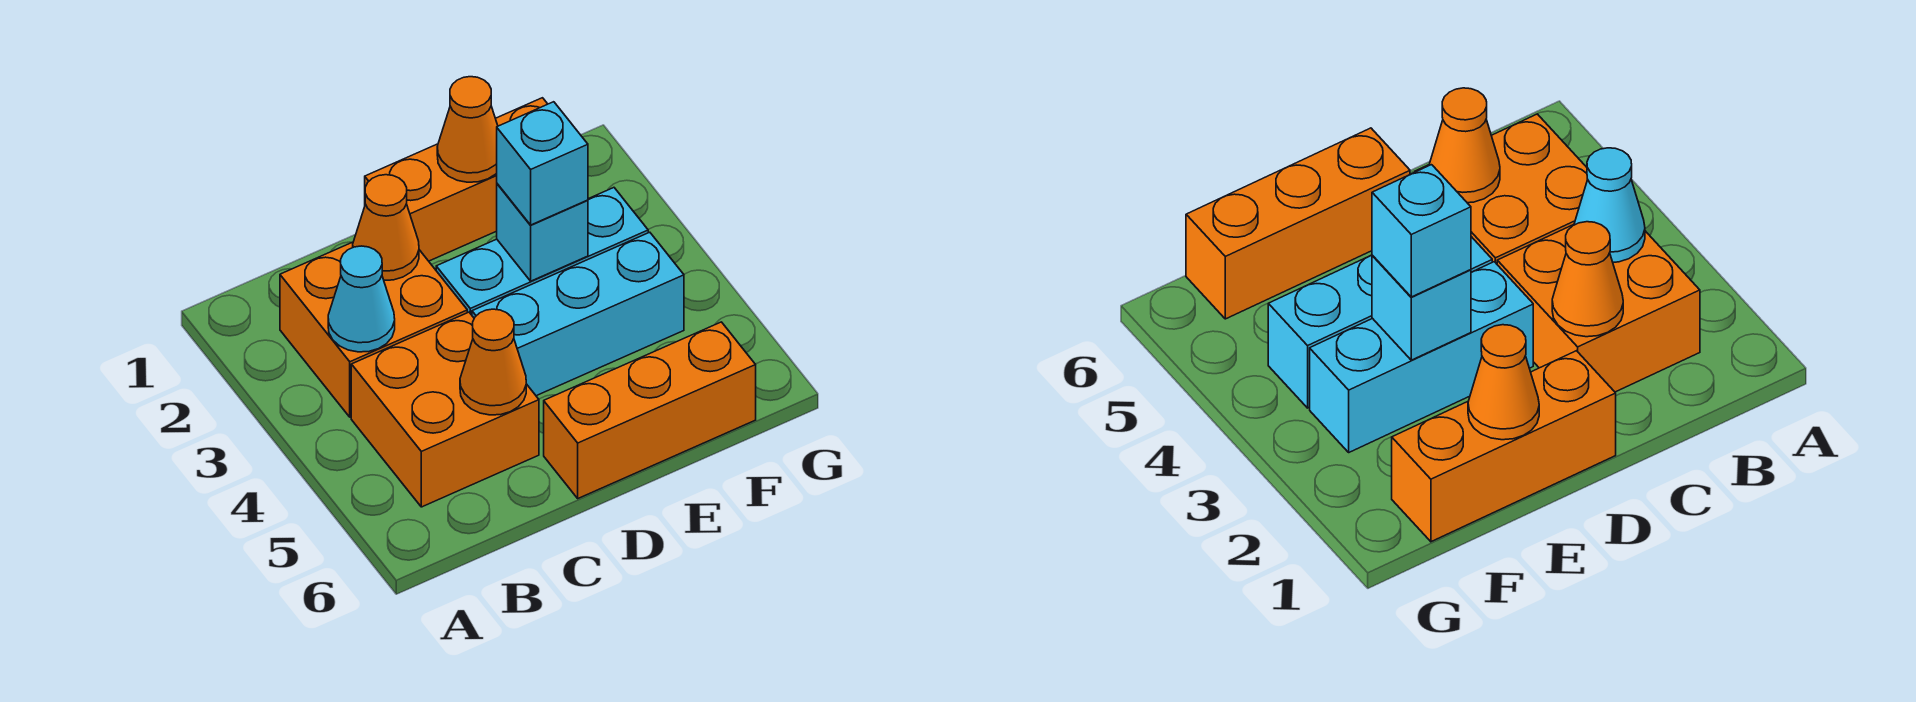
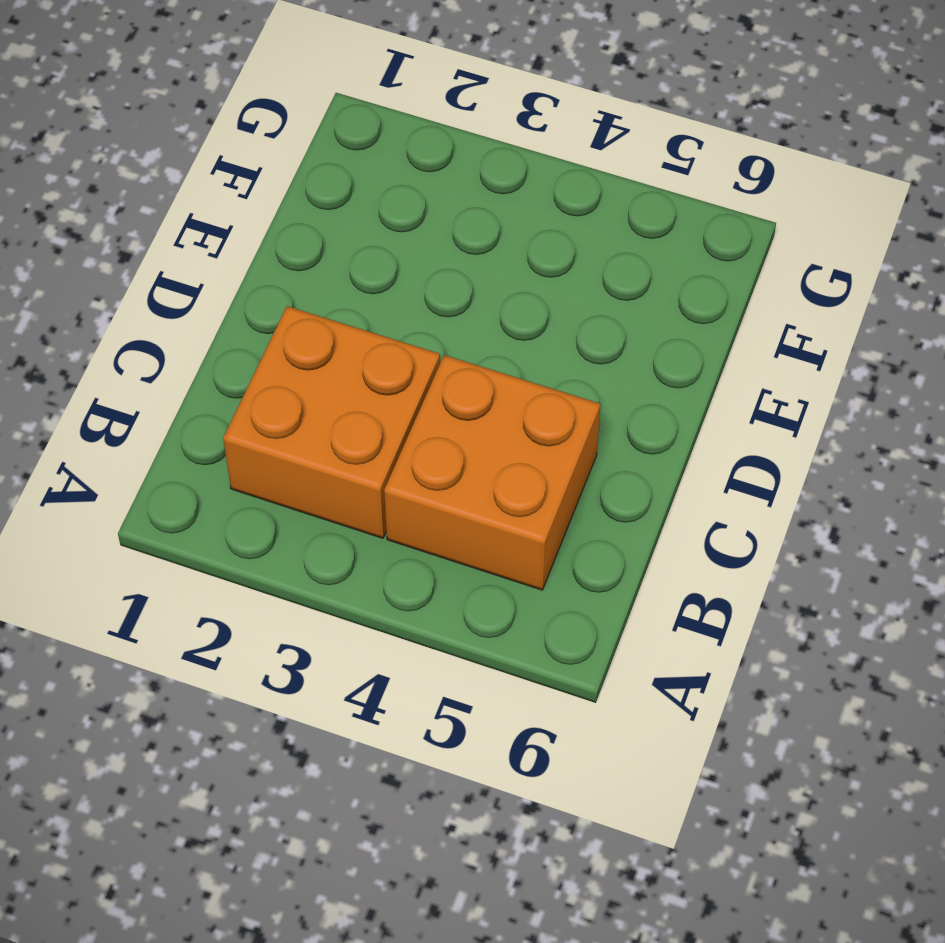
none -> orange 1x3 brick [365,98,547,261]
none -> cyan 1x3 brick [436,188,648,315]
none -> cyan 1x3 brick [472,232,684,396]

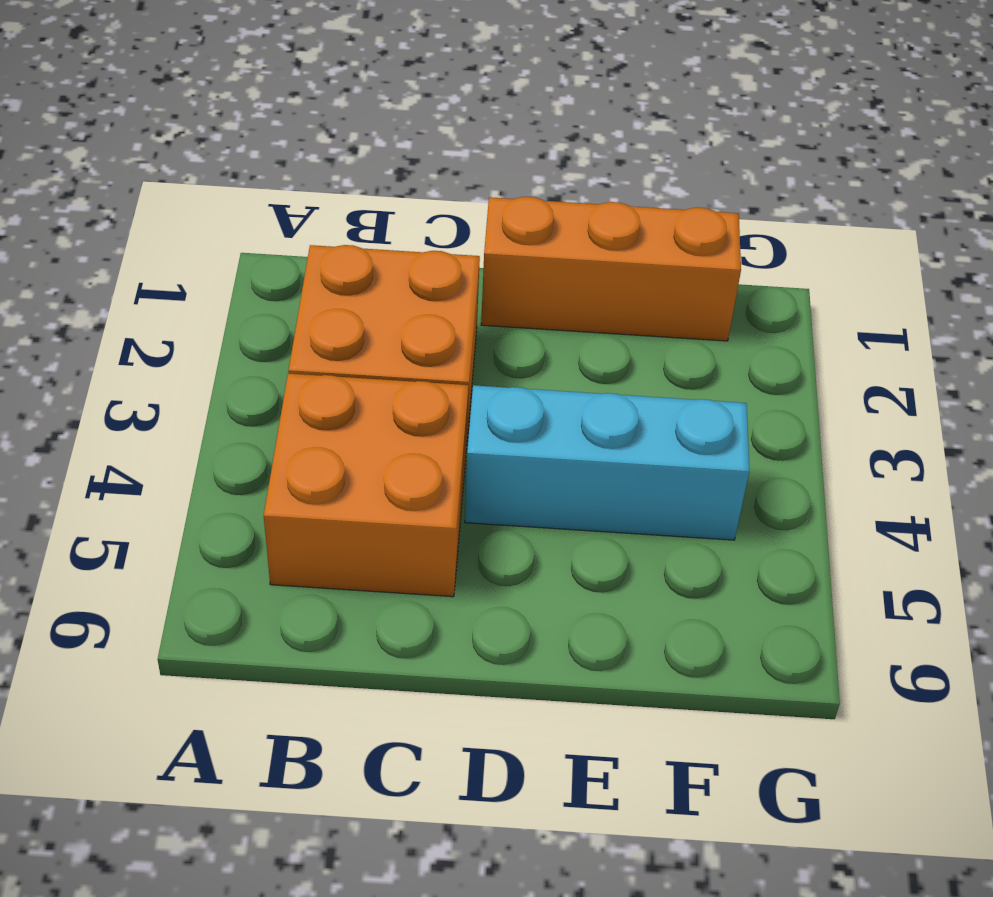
none -> cyan 1x3 brick [436,188,648,315]
none -> orange 1x3 brick [544,322,756,498]
none -> cyan 1x1 cone [328,246,395,352]

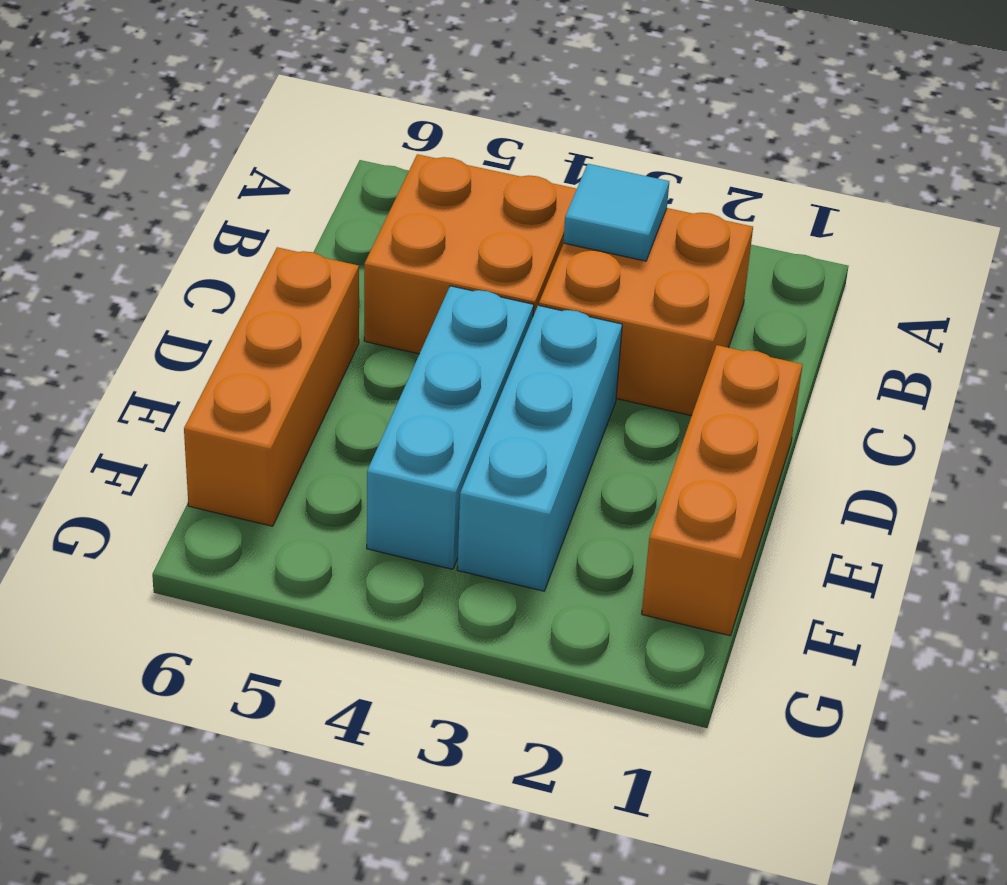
cyan 1x1 tile [563,164,669,261] -> cyan 1x1 cone [328,246,395,352]
none -> orange 1x1 cone [353,175,419,280]
none -> orange 1x1 cone [460,309,526,415]
none -> orange 1x1 cone [437,77,498,182]

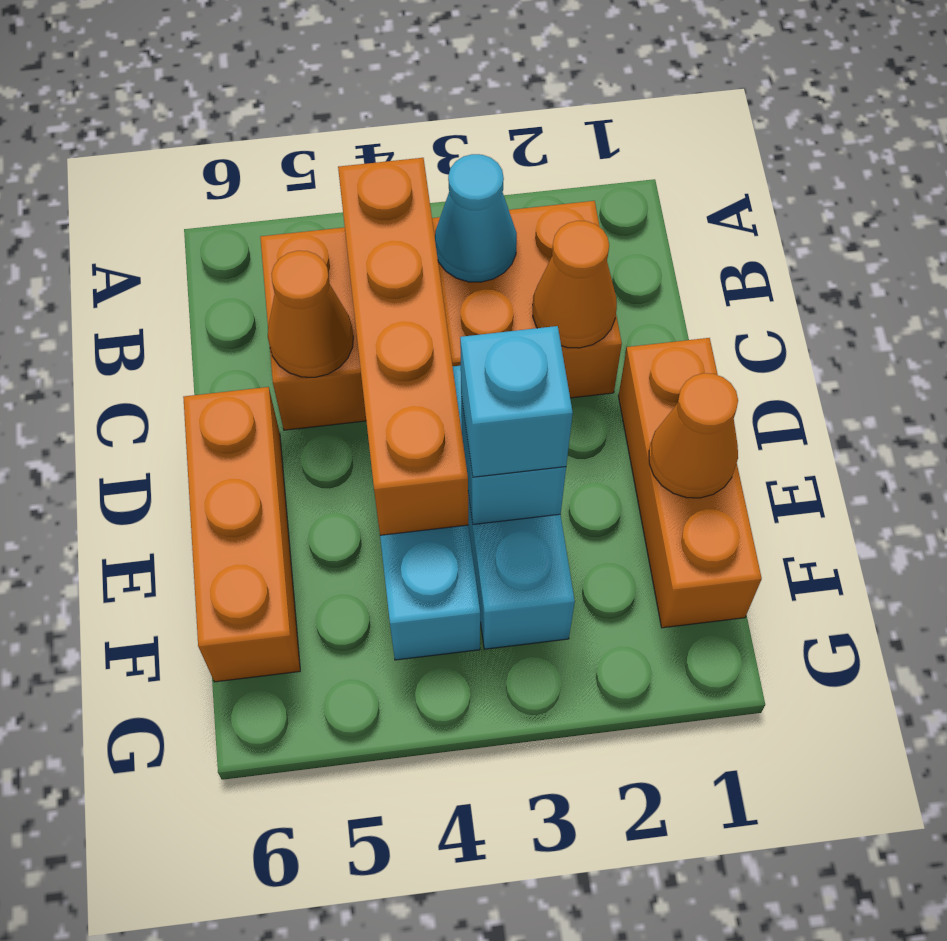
orange 1x4 brick [338,158,468,535] -> none

